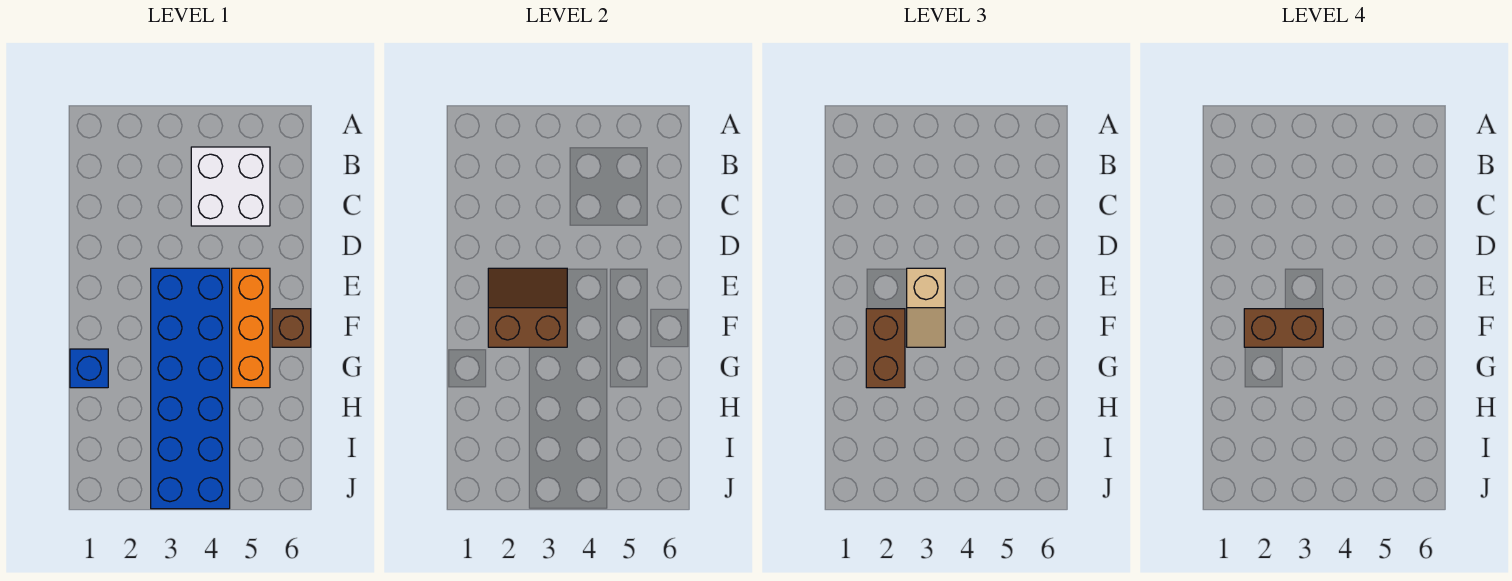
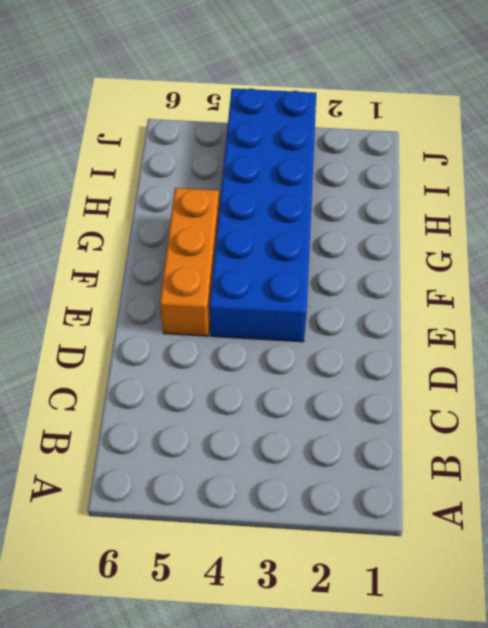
none -> white 2x2 brick [191,147,270,226]
none -> brown 1x1 brick [272,309,311,347]

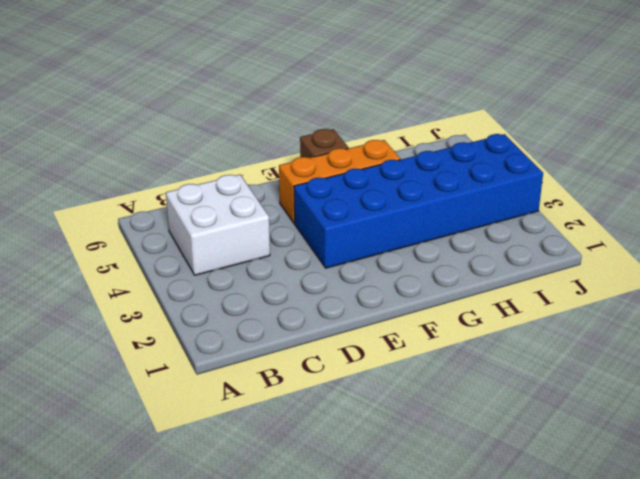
none -> blue 1x1 brick [70,349,108,388]
none -> brown 2x2 slope [488,268,567,347]

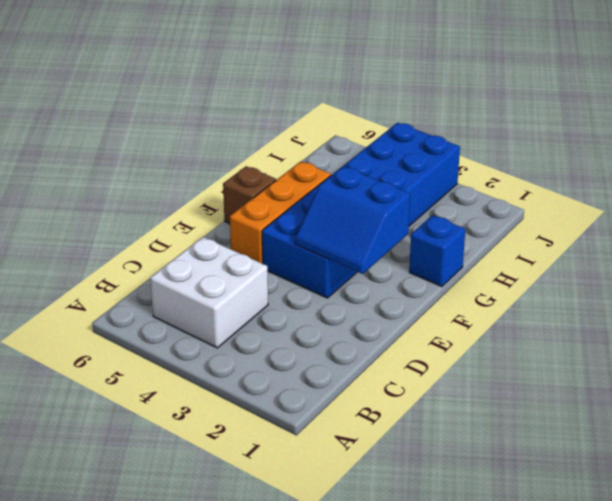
blue 2x2 slope [295,166,410,274] -> brown 2x2 slope [488,268,567,347]
none -> tan 1x2 slope [907,268,945,347]
none -> brown 1x2 brick [866,309,905,388]

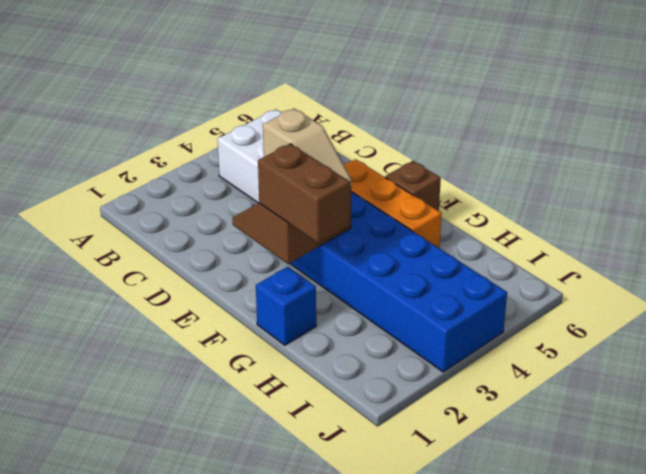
none -> brown 1x2 brick [1244,309,1323,347]

